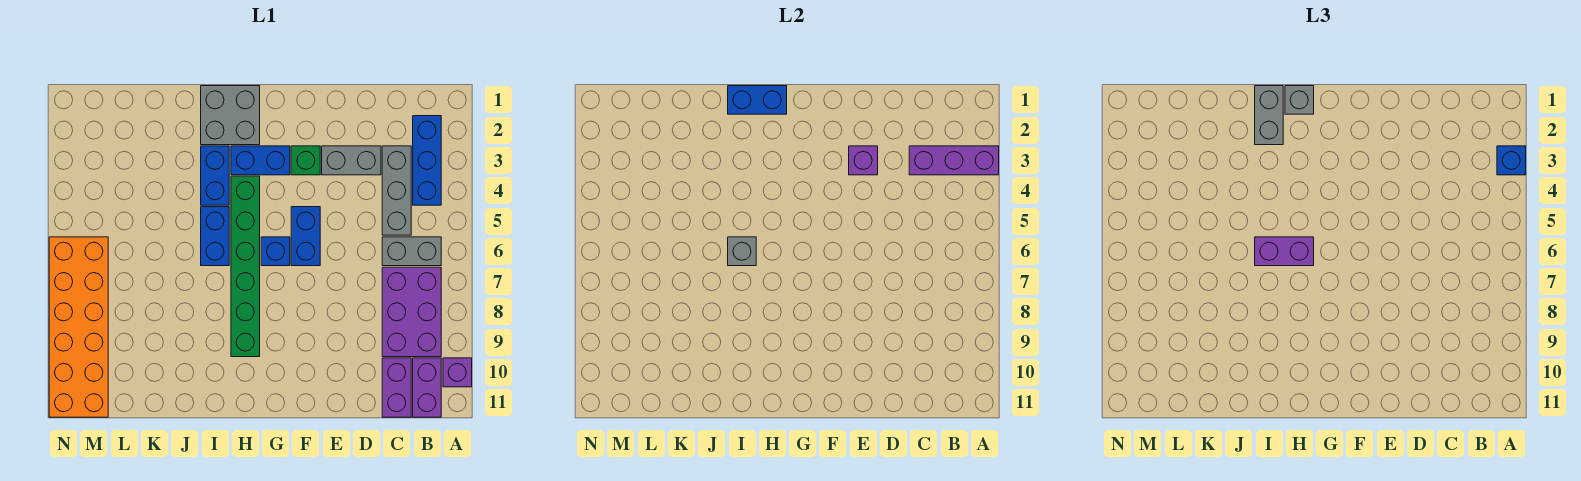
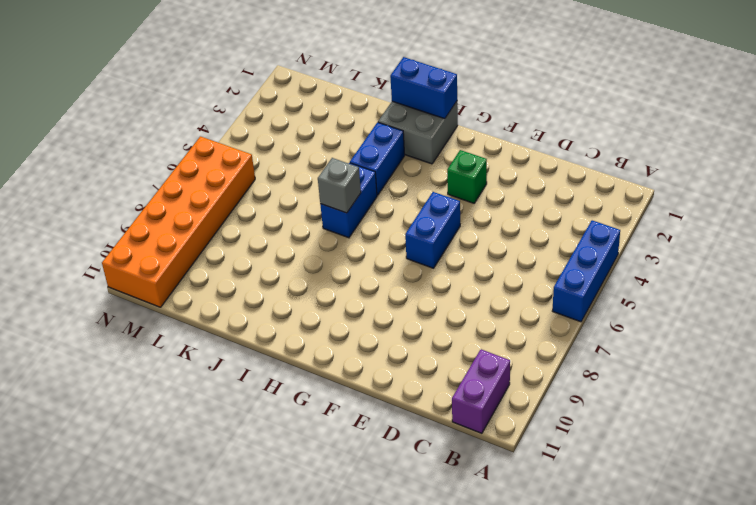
blue 1x3 brick [553,220,620,322] -> blue 1x3 brick moved to [413,116,441,205]
none -> purple 1x1 brick [443,358,472,387]
none -> grey 1x2 brick [382,237,441,266]
none -> purple 2x3 brick [382,267,441,357]

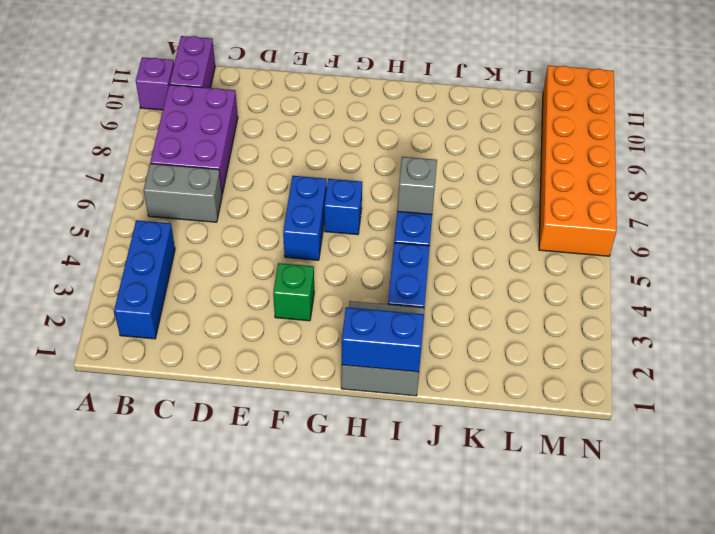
none -> grey 1x3 brick [382,146,411,235]
none -> purple 1x2 brick [382,358,411,417]
none -> grey 1x2 brick [322,146,381,175]

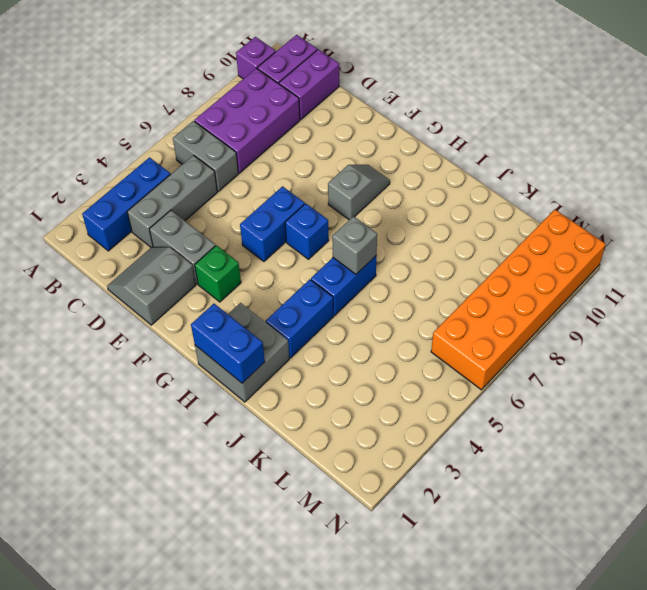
grey 2x2 slope [107,247,196,325] -> none
grey 1x2 slope [328,165,390,220] -> none
none -> blue 1x2 brick [231,146,290,175]
none -> green 1x6 brick [231,176,260,357]
none -> purple 1x3 brick [909,146,999,175]

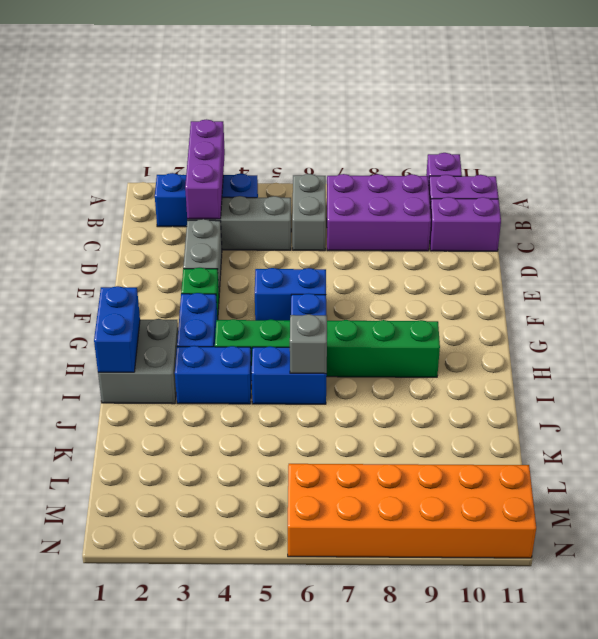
none -> purple 1x1 brick [849,146,878,175]
none -> blue 1x1 brick [1497,146,1526,175]
none -> grey 1x1 brick [1285,86,1314,114]

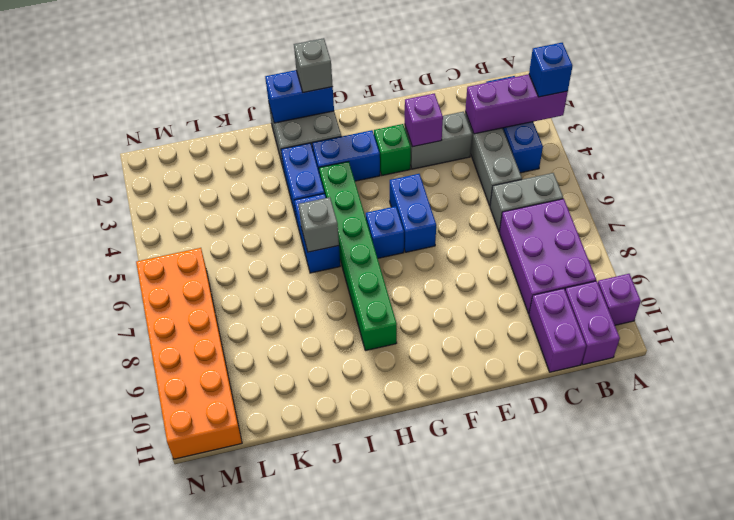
none -> purple 1x2 brick [1255,237,1314,266]
none -> grey 1x2 brick [1255,86,1283,145]

